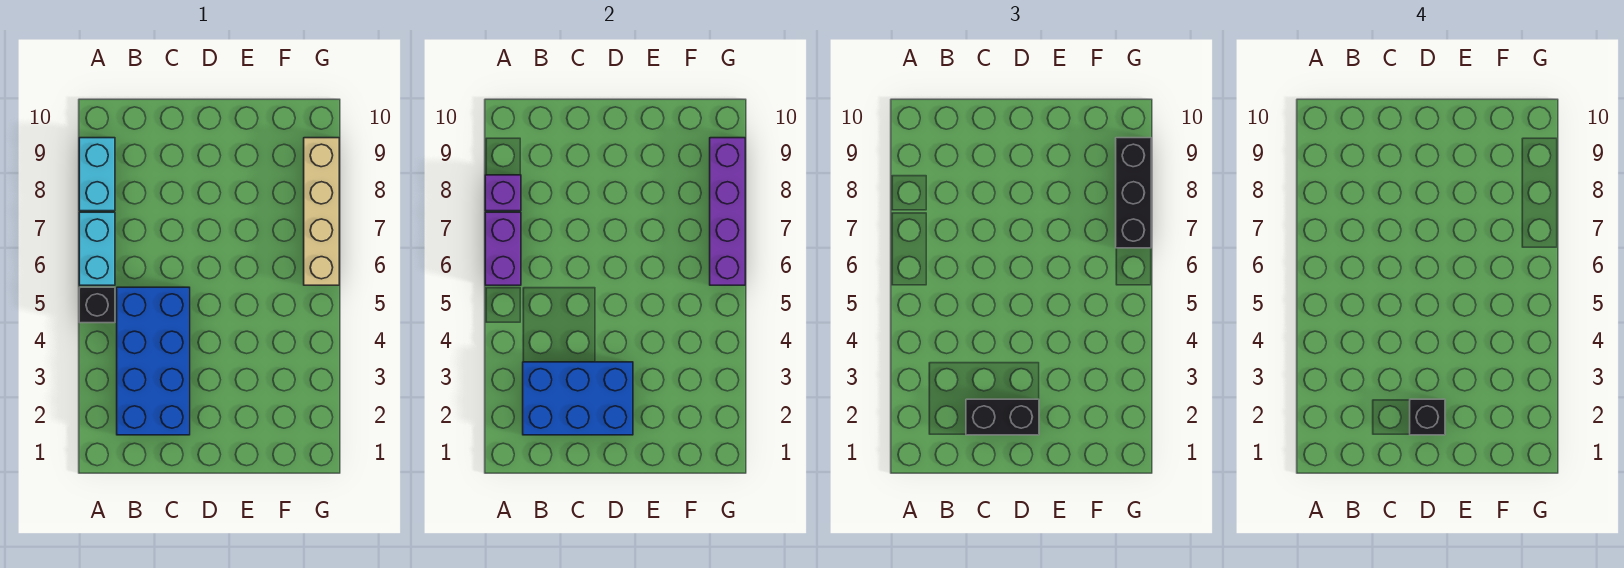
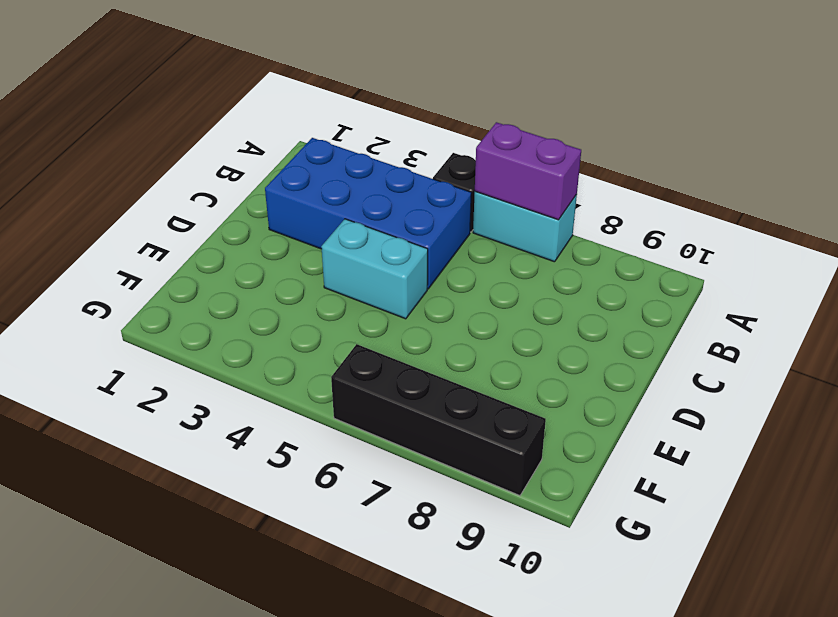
cyan 1x2 brick [321,219,428,319] -> cyan 1x2 brick moved to [79,138,115,211]
black 1x4 brick [331,344,546,496] -> tan 1x4 brick [304,138,339,285]
none -> purple 1x1 brick [485,175,521,211]
none -> blue 2x3 brick [523,362,633,435]
none -> purple 1x4 brick [710,138,745,285]

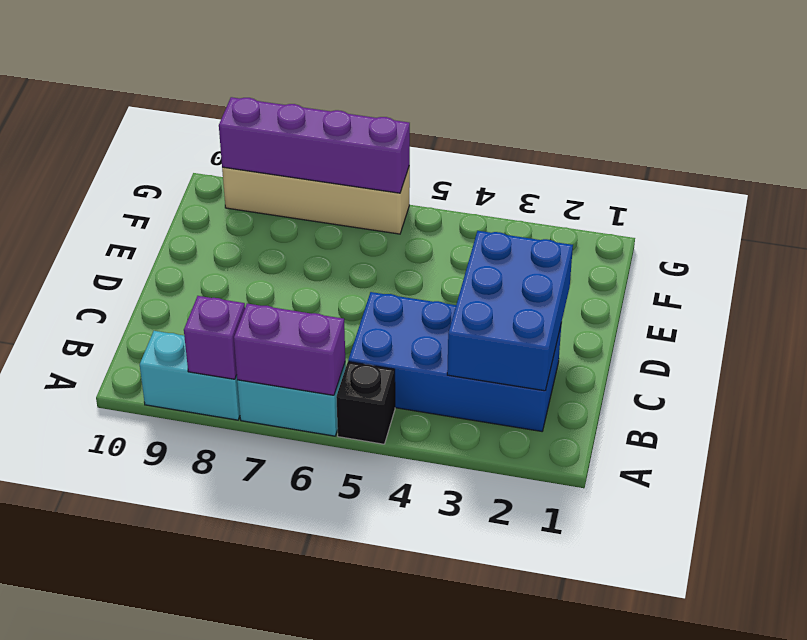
none -> black 1x2 brick [966,399,1039,435]
none -> black 1x3 brick [1116,138,1151,248]
none -> black 1x1 brick [1410,399,1445,435]

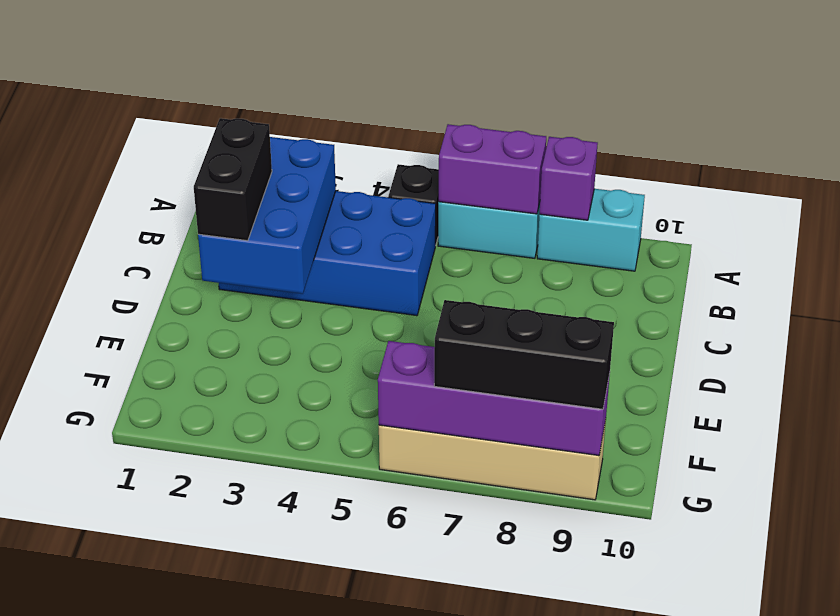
none -> black 1x1 brick [1410,399,1445,435]

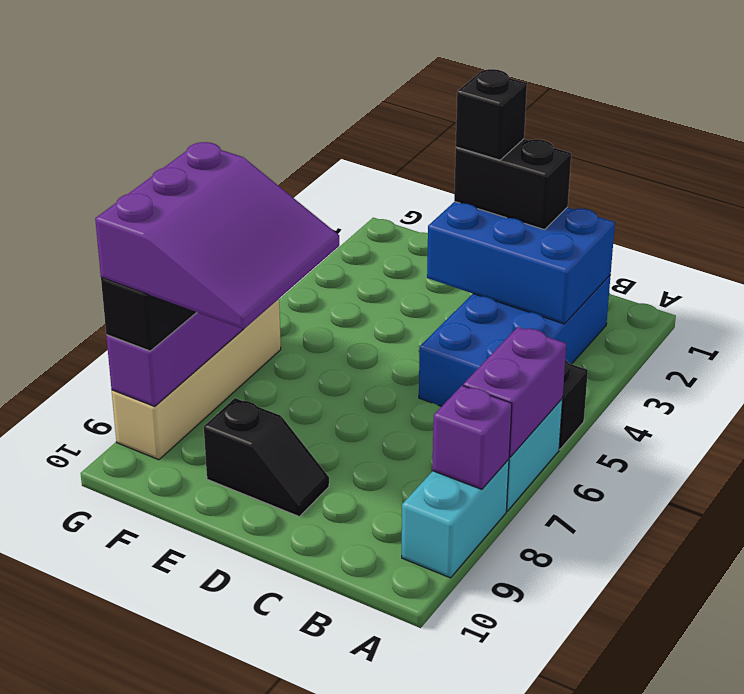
black 1x2 slope [204,398,329,517] -> none
purple 3x3 slope [95,142,339,329] -> none

